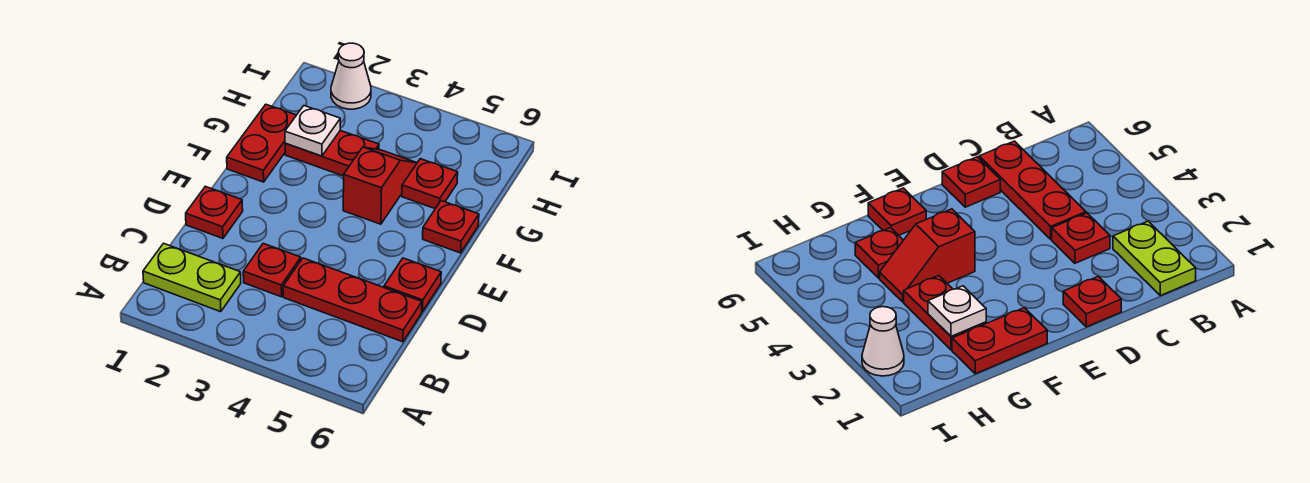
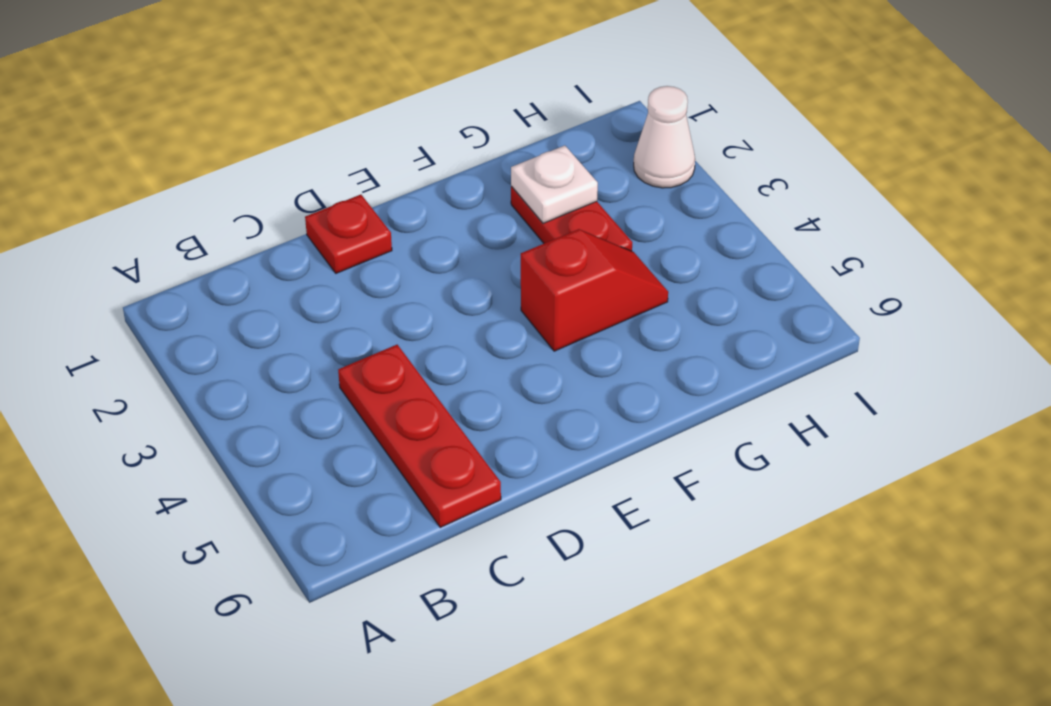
none -> lime 1x2 plate [143,243,241,312]
none -> red 1x1 plate [243,243,301,297]
none -> red 1x1 plate [384,258,441,312]

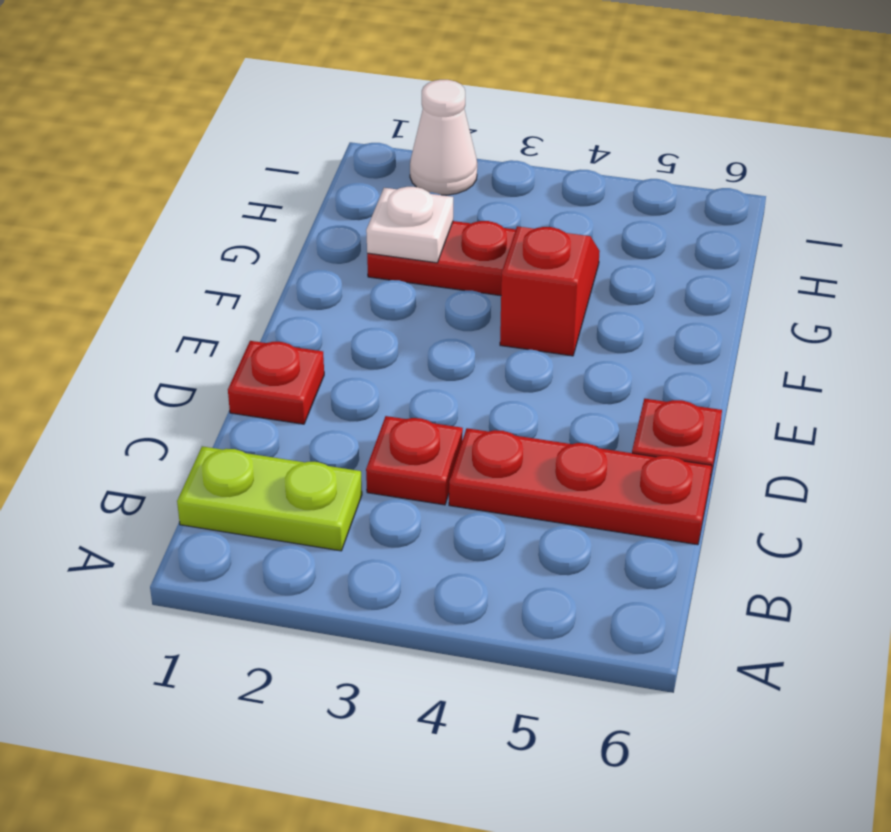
none -> red 1x2 plate [227,104,296,182]
none -> red 1x1 plate [423,201,479,253]
none -> red 1x1 plate [402,159,458,209]

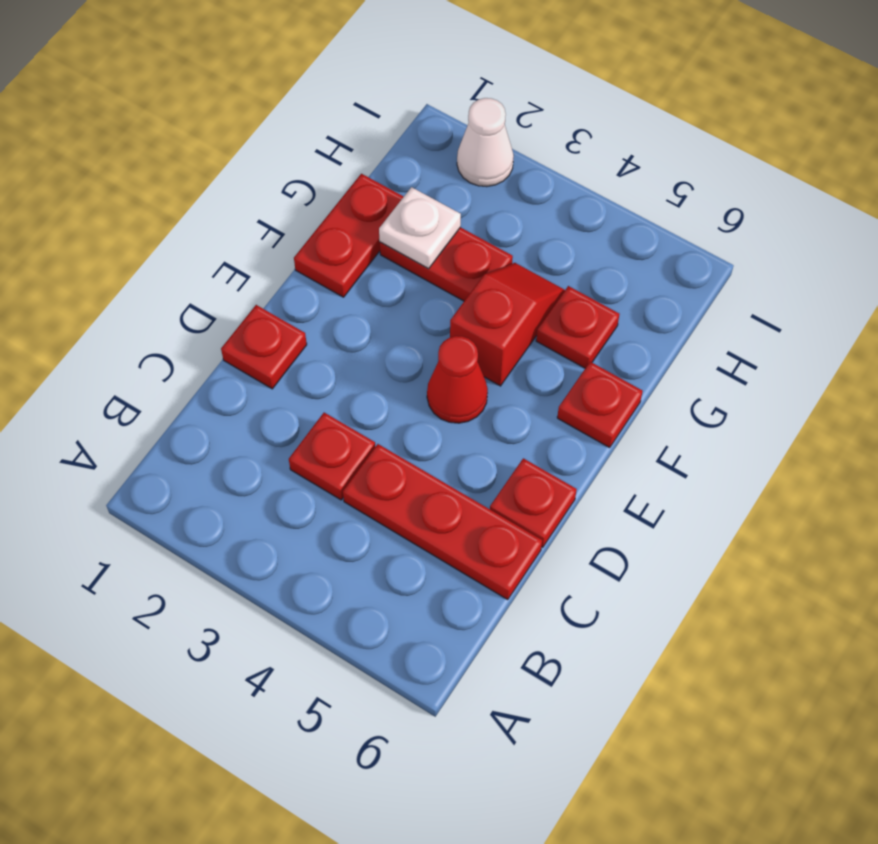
red 1x1 cone [427,336,488,423] -> none
none -> lime 1x2 plate [143,243,241,312]

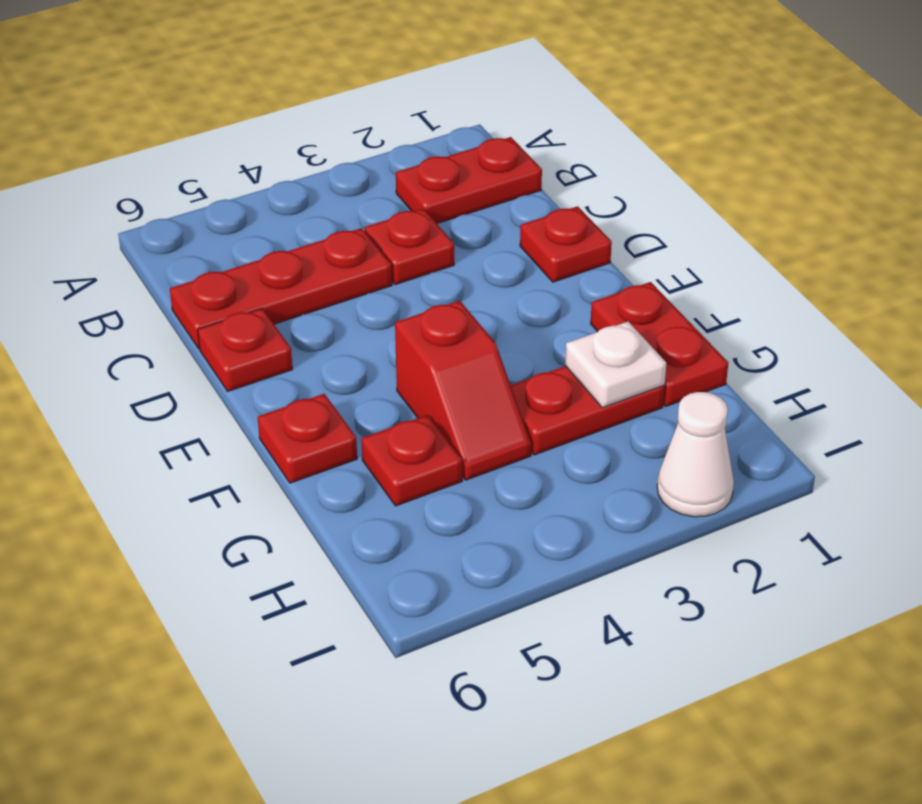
red 1x2 plate [396,137,542,223] -> lime 1x2 plate [143,243,241,312]

